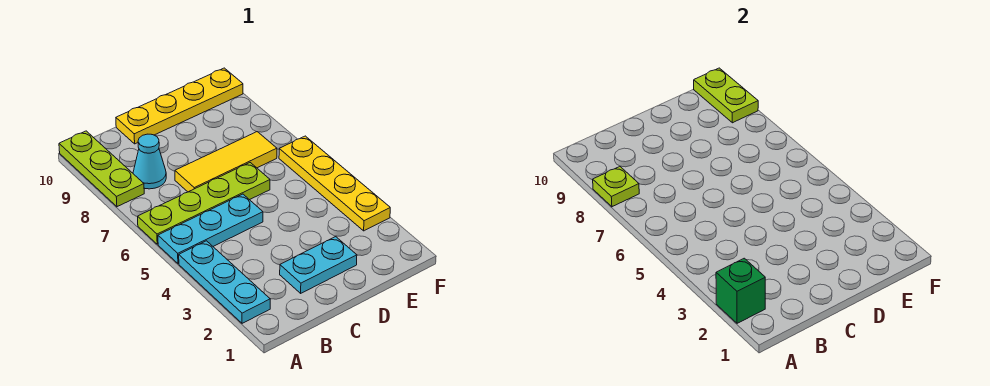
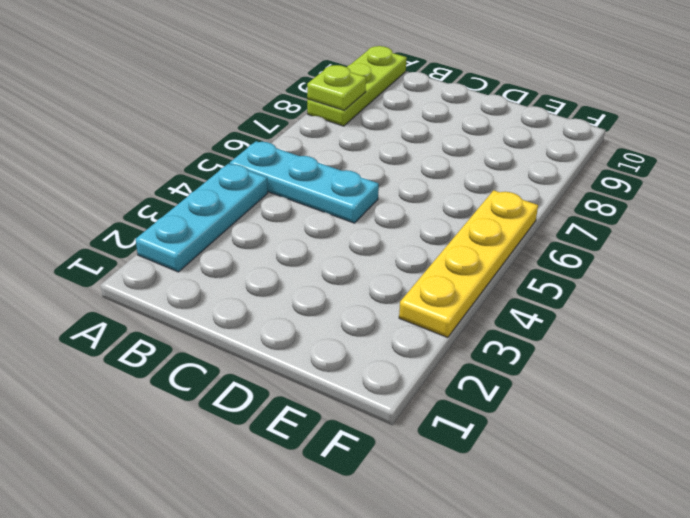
none -> lime 1x4 plate [138,163,270,244]
none -> cyan 1x1 cone [133,134,166,189]
none -> cyan 1x2 plate [280,237,357,293]

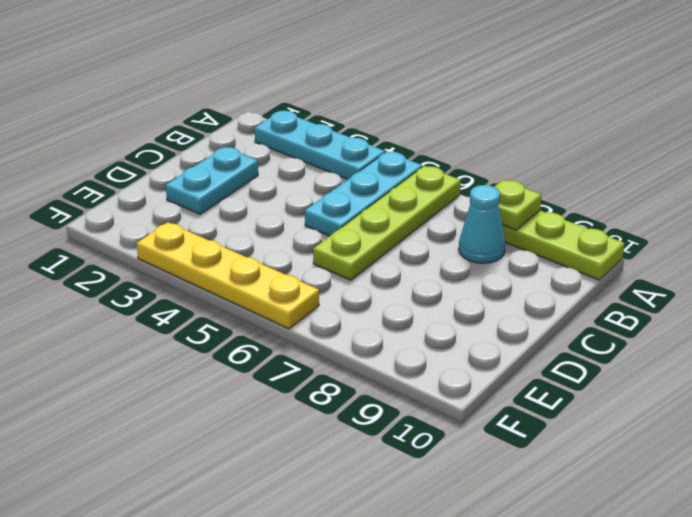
none -> yellow 1x3 tile [175,132,277,192]
none -> yellow 1x4 plate [116,68,243,144]
none -> green 1x1 brick [716,258,765,323]

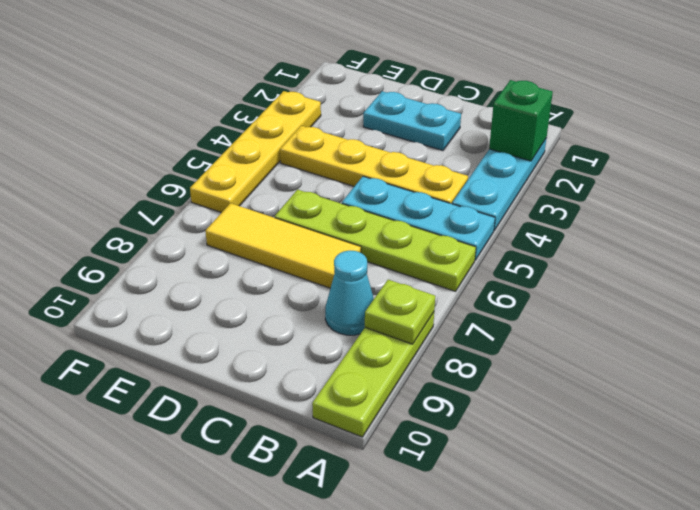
yellow 1x4 plate [280,126,468,204] -> yellow 1x4 plate moved to [116,68,243,144]
none -> lime 1x2 plate [694,68,758,123]

